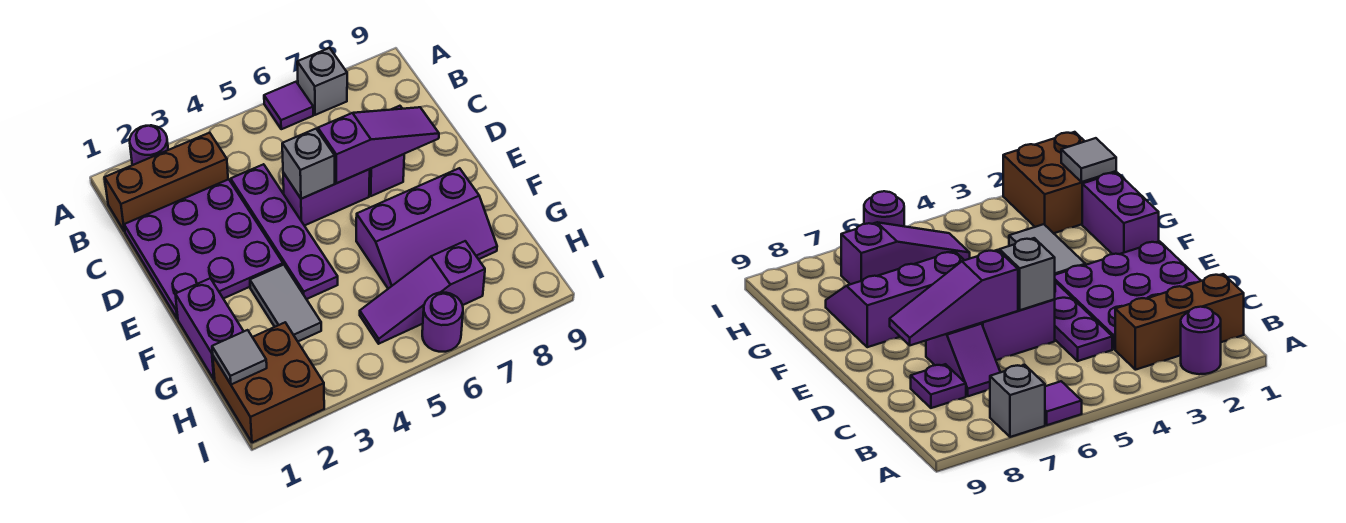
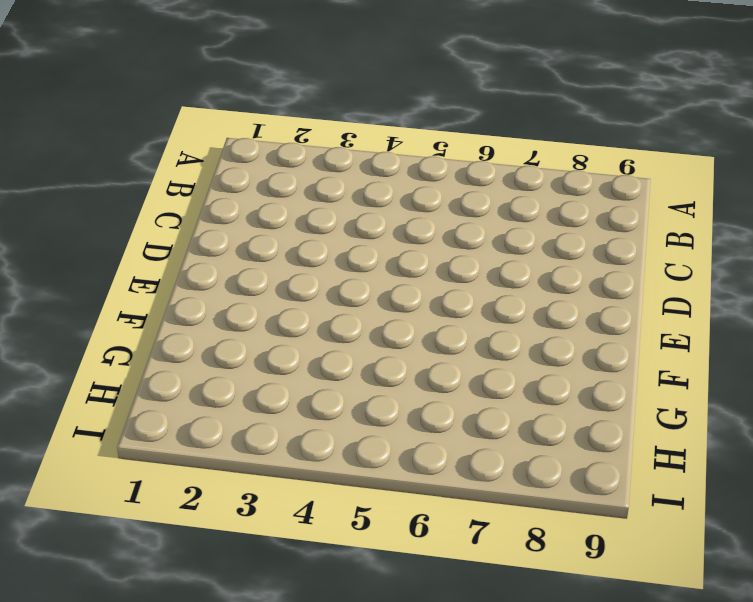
none -> purple 1x1 round brick [130,125,168,165]
none -> purple 1x1 tile [264,82,314,129]
none -> grey 1x1 brick [297,48,347,115]

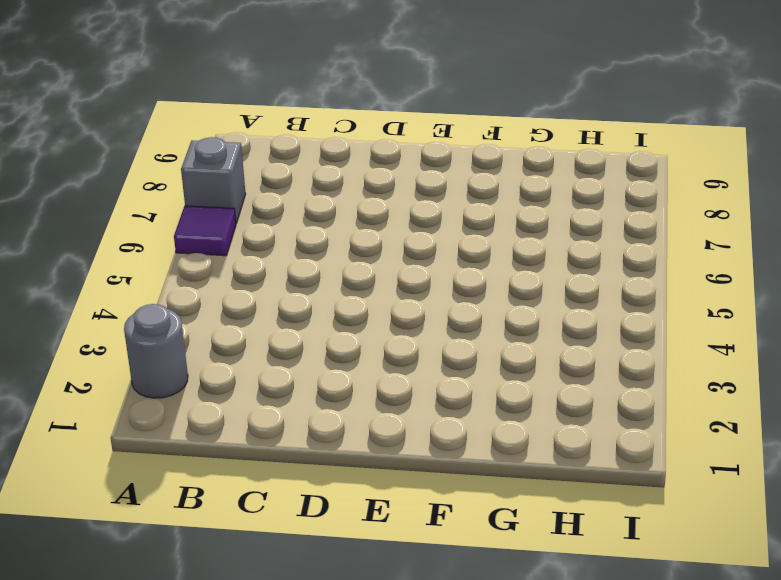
grey 1x1 round brick [124,304,188,398] -> purple 1x1 round brick [130,125,168,165]
none -> brown 1x3 brick [105,133,228,232]
none -> purple 3x3 plate [124,179,283,319]
none -> purple 1x4 plate [231,164,338,299]

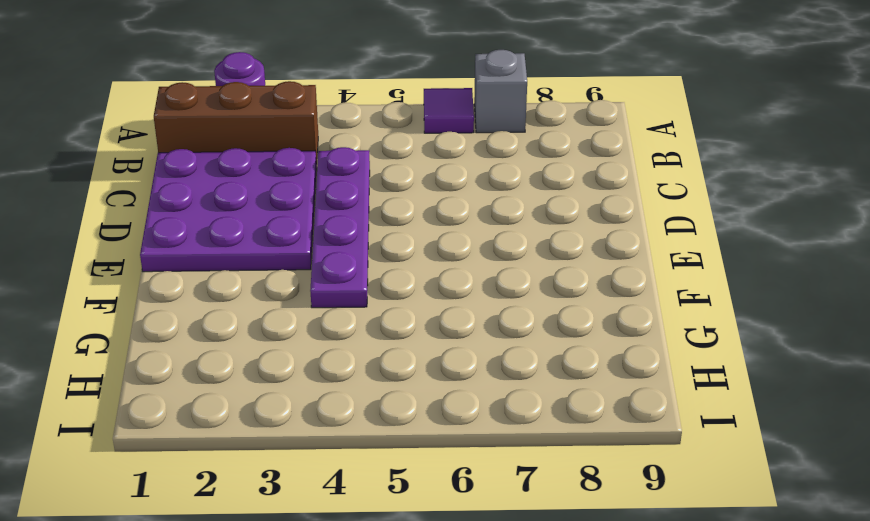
none -> purple 1x2 slope [369,154,404,196]
none -> purple 1x1 plate [911,364,966,408]
none -> purple 1x2 brick [283,169,370,226]

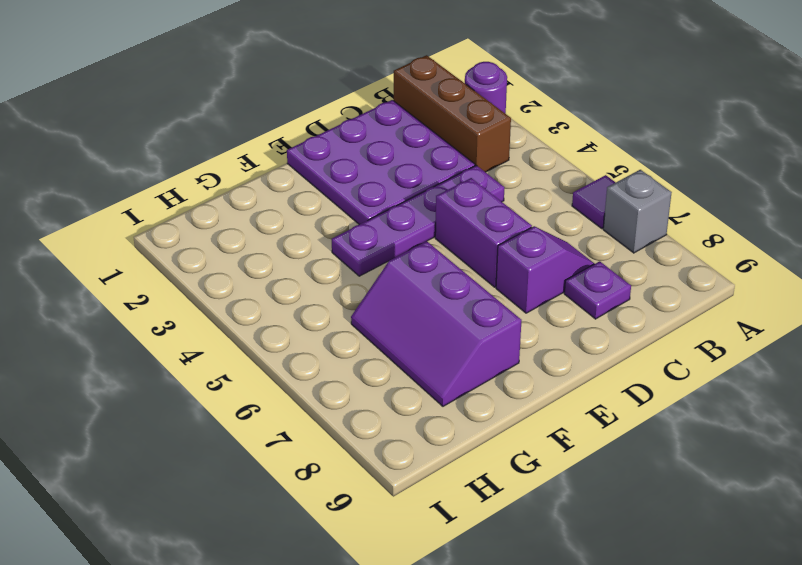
none -> purple 1x2 brick [175,278,244,380]
none -> grey 1x2 tile [250,265,321,341]
none -> brown 2x2 brick [213,323,324,443]

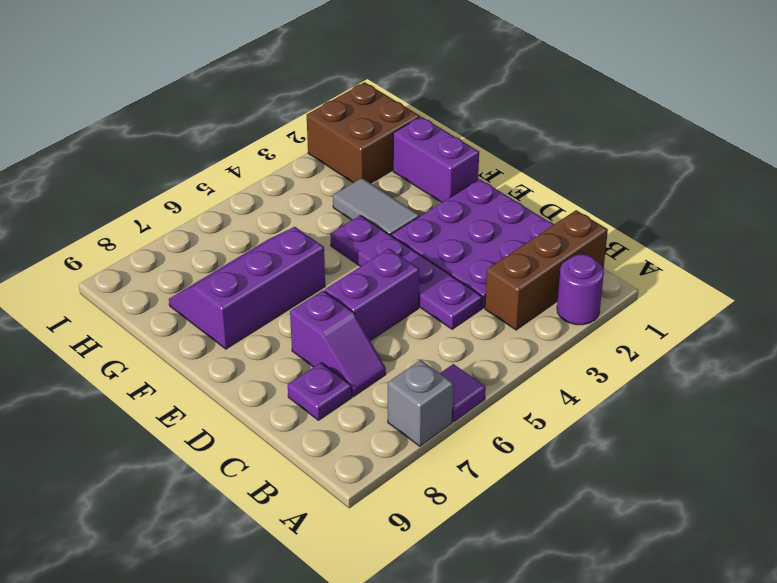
none -> purple 1x3 slope [360,241,485,344]
none -> purple 1x1 round brick [422,293,463,352]
none -> grey 1x1 brick [282,129,335,199]

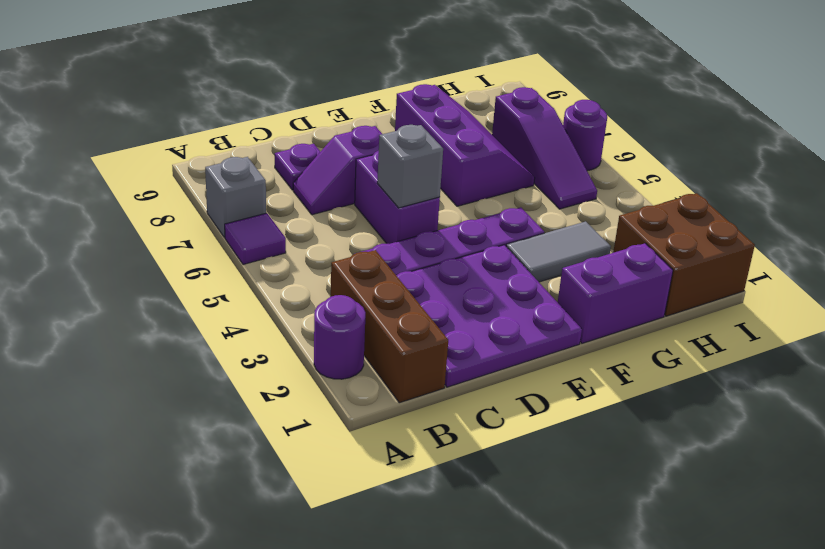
none -> purple 1x3 slope [318,107,439,183]
none -> grey 1x1 tile [212,330,267,384]

